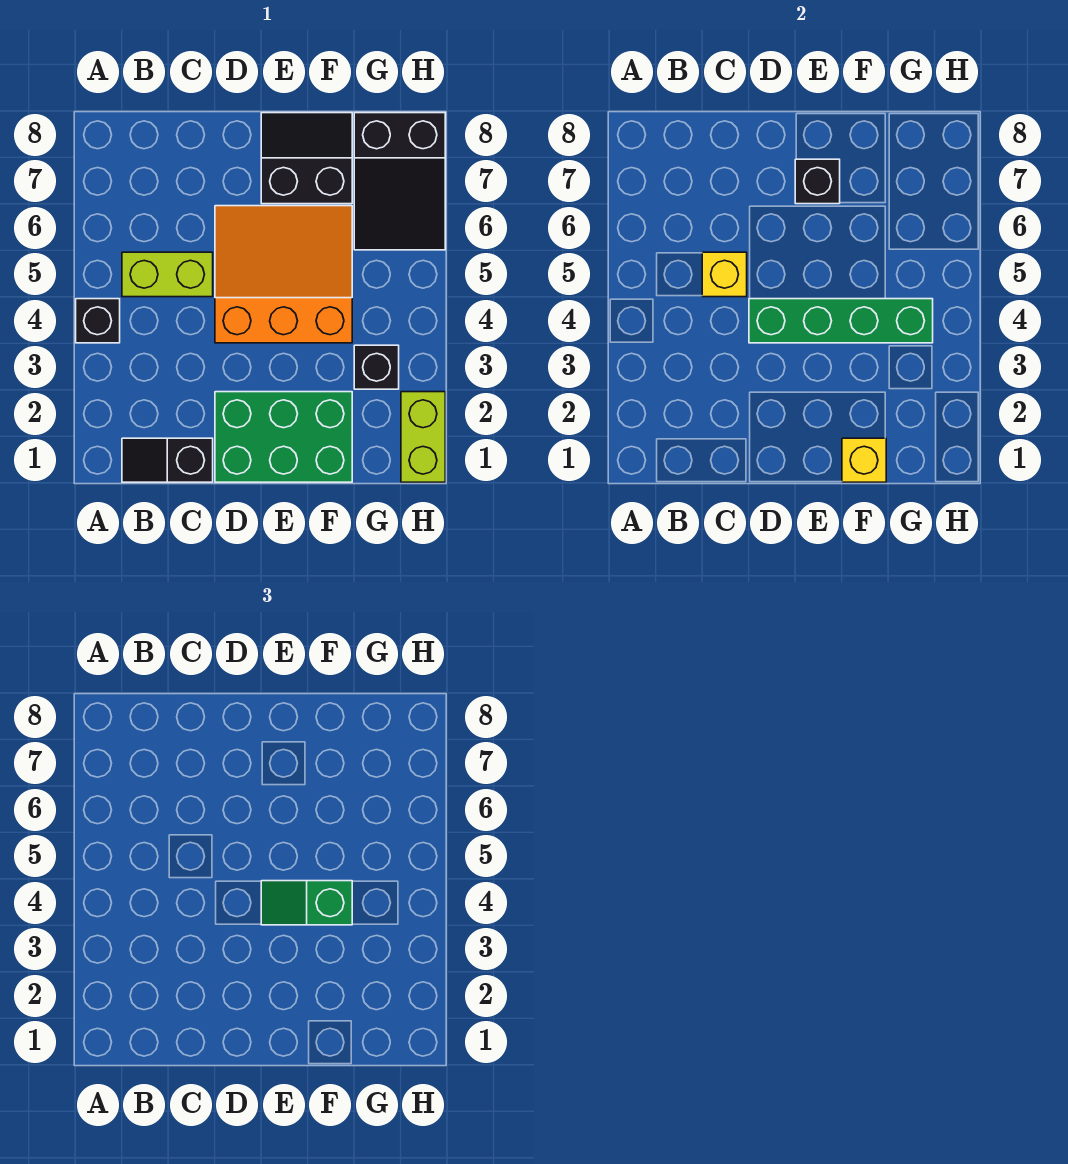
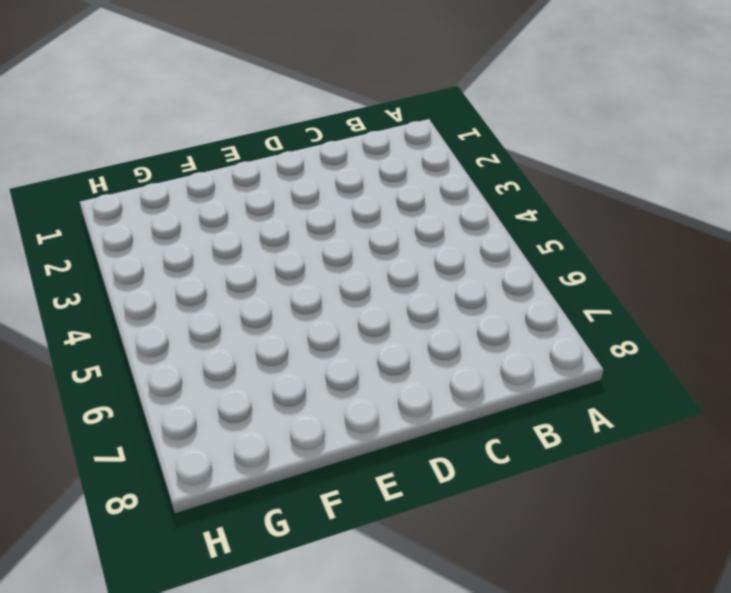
none -> black 1x1 brick [76,299,120,343]
none -> black 1x2 slope [122,438,213,482]
none -> lime 1x2 brick [122,252,213,297]

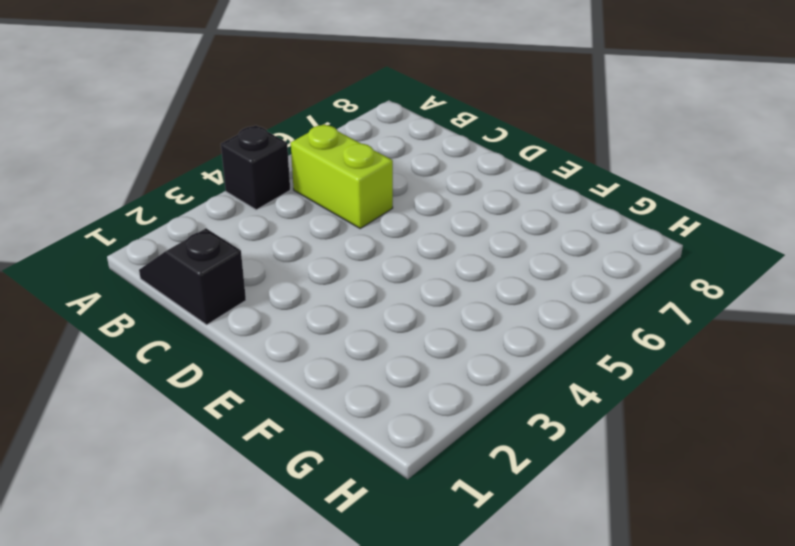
none -> green 2x3 brick [215,392,352,482]
none -> orange 3x3 slope [215,206,352,343]
none -> black 2x2 slope [261,113,352,204]

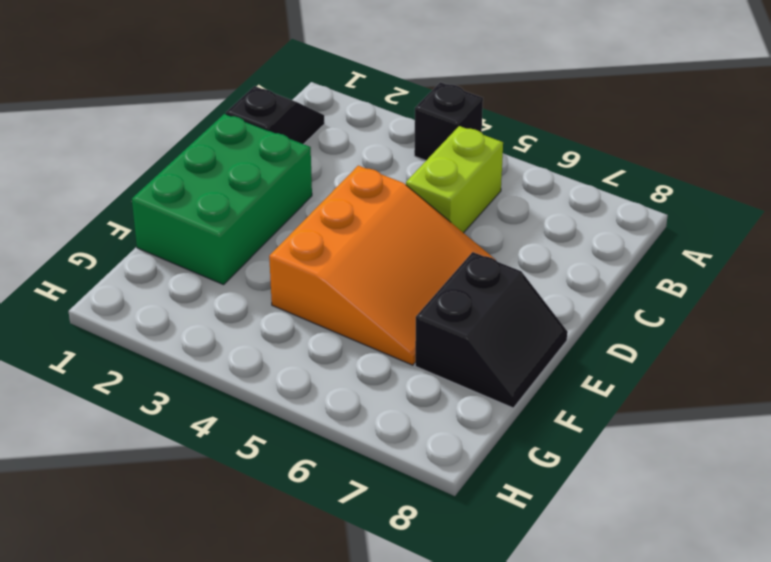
none -> black 1x1 brick [354,345,399,389]
none -> black 2x3 slope [354,113,445,250]
none -> lime 1x2 brick [401,392,445,482]

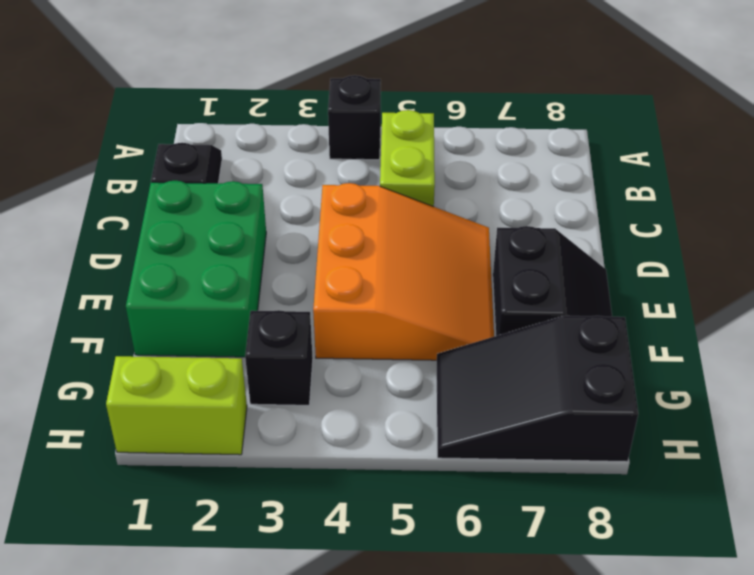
none -> yellow 1x1 brick [702,252,747,297]
none -> green 1x4 brick [749,299,933,343]
none -> black 1x1 brick [795,159,840,204]

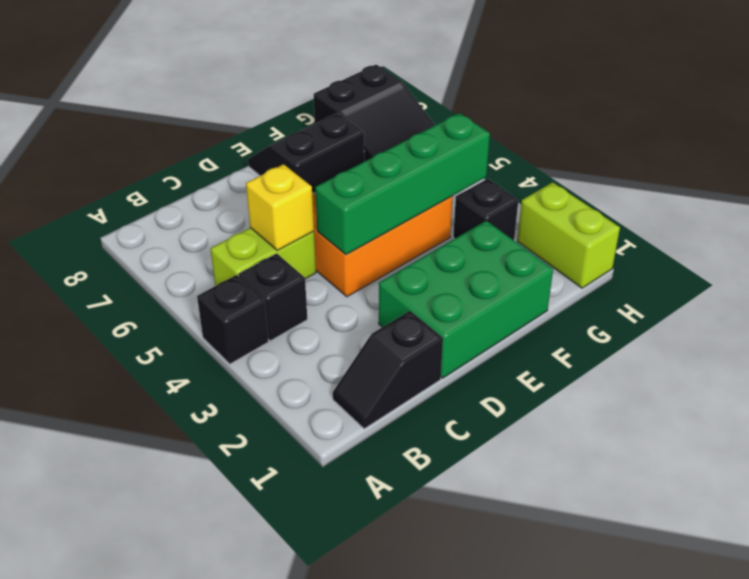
black 1x1 brick [239,253,307,341] -> black 1x1 brick moved to [795,159,840,204]
none -> yellow 1x1 brick [842,438,886,482]
none -> green 1x2 slope [261,881,352,925]

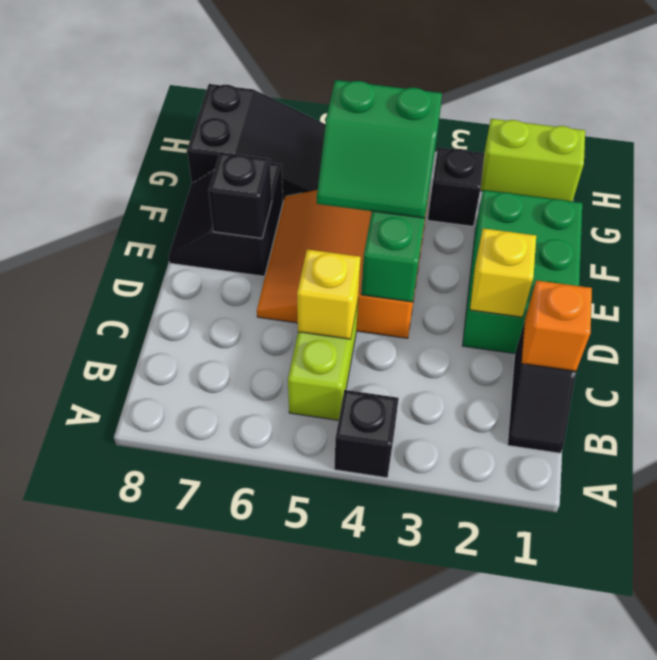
orange 1x1 brick [522,280,592,371] -> none
yellow 1x1 brick [470,228,536,317] -> yellow 1x1 brick moved to [842,438,886,482]
green 2x2 slope [317,80,442,218] -> green 1x2 slope [261,881,352,925]

